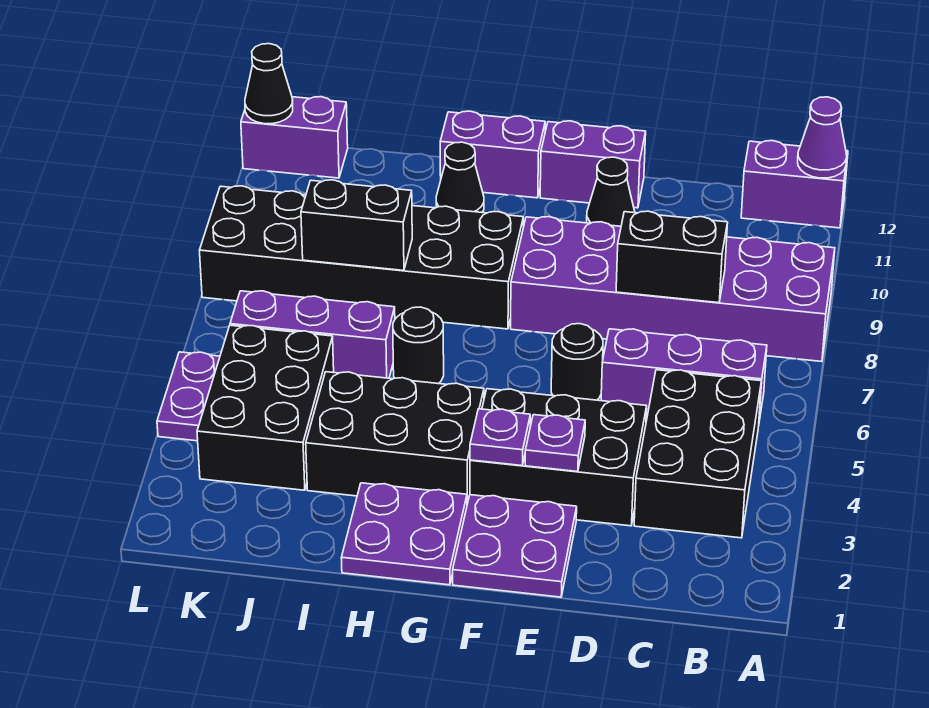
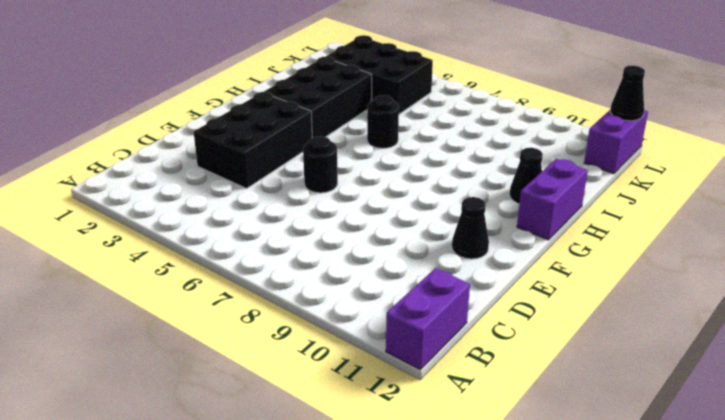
none -> purple 2x6 brick [511,217,835,362]
none -> black 2x3 brick [634,370,761,538]
none -> purple 1x3 brick [601,329,767,421]

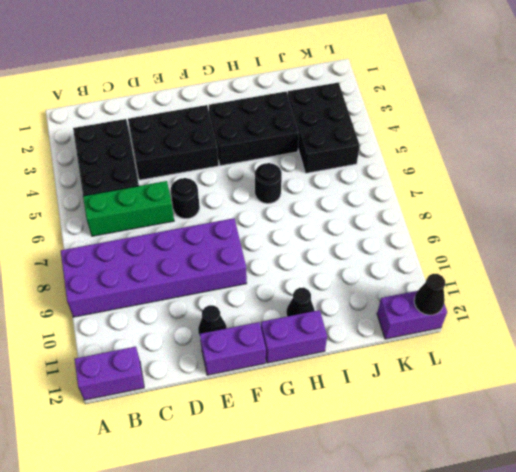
green 1x3 brick [83,181,174,236] -> purple 1x3 brick [601,329,767,421]
none -> purple 2x2 plate [453,495,577,597]
none -> purple 2x2 plate [341,483,467,585]
none -> black 2x6 brick [200,186,523,329]

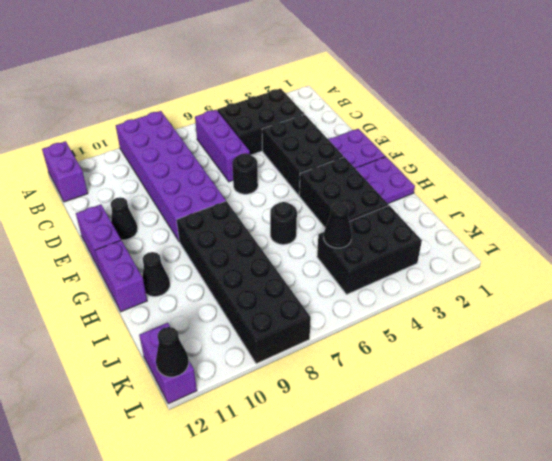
black 1x1 cone [324,203,352,248] -> none
none -> purple 1x3 brick [230,291,395,378]
none -> purple 1x2 plate [157,352,220,441]
none -> purple 1x1 cone [798,97,847,178]

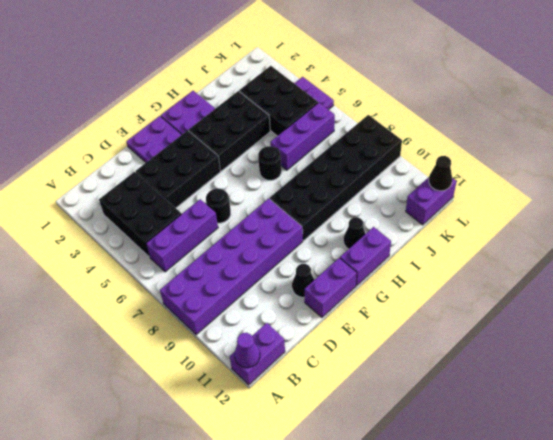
none -> black 1x2 brick [616,211,728,303]
none -> purple 1x1 plate [525,415,585,472]
none -> purple 1x1 plate [470,409,530,466]

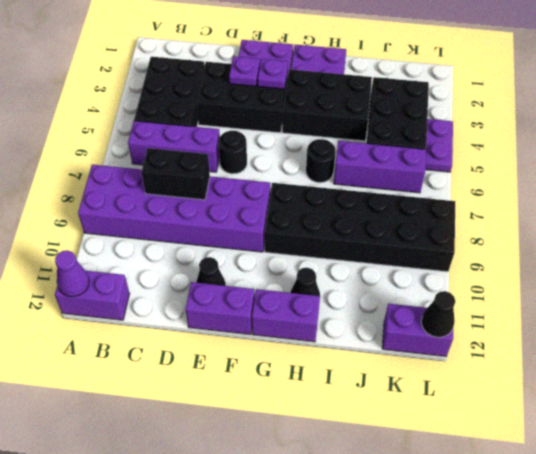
none -> black 1x2 brick [301,180,412,271]

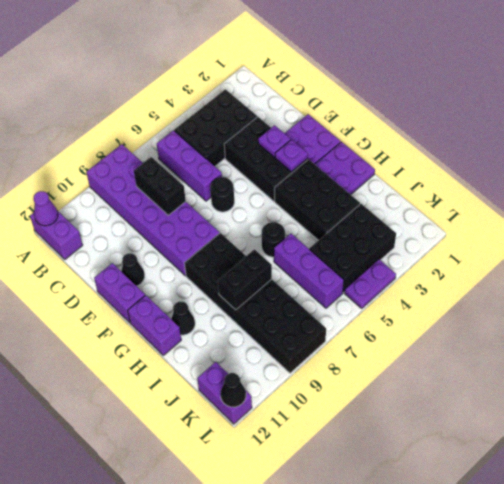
black 1x2 brick [218,249,272,310] -> black 1x2 brick turned to [301,180,412,271]

